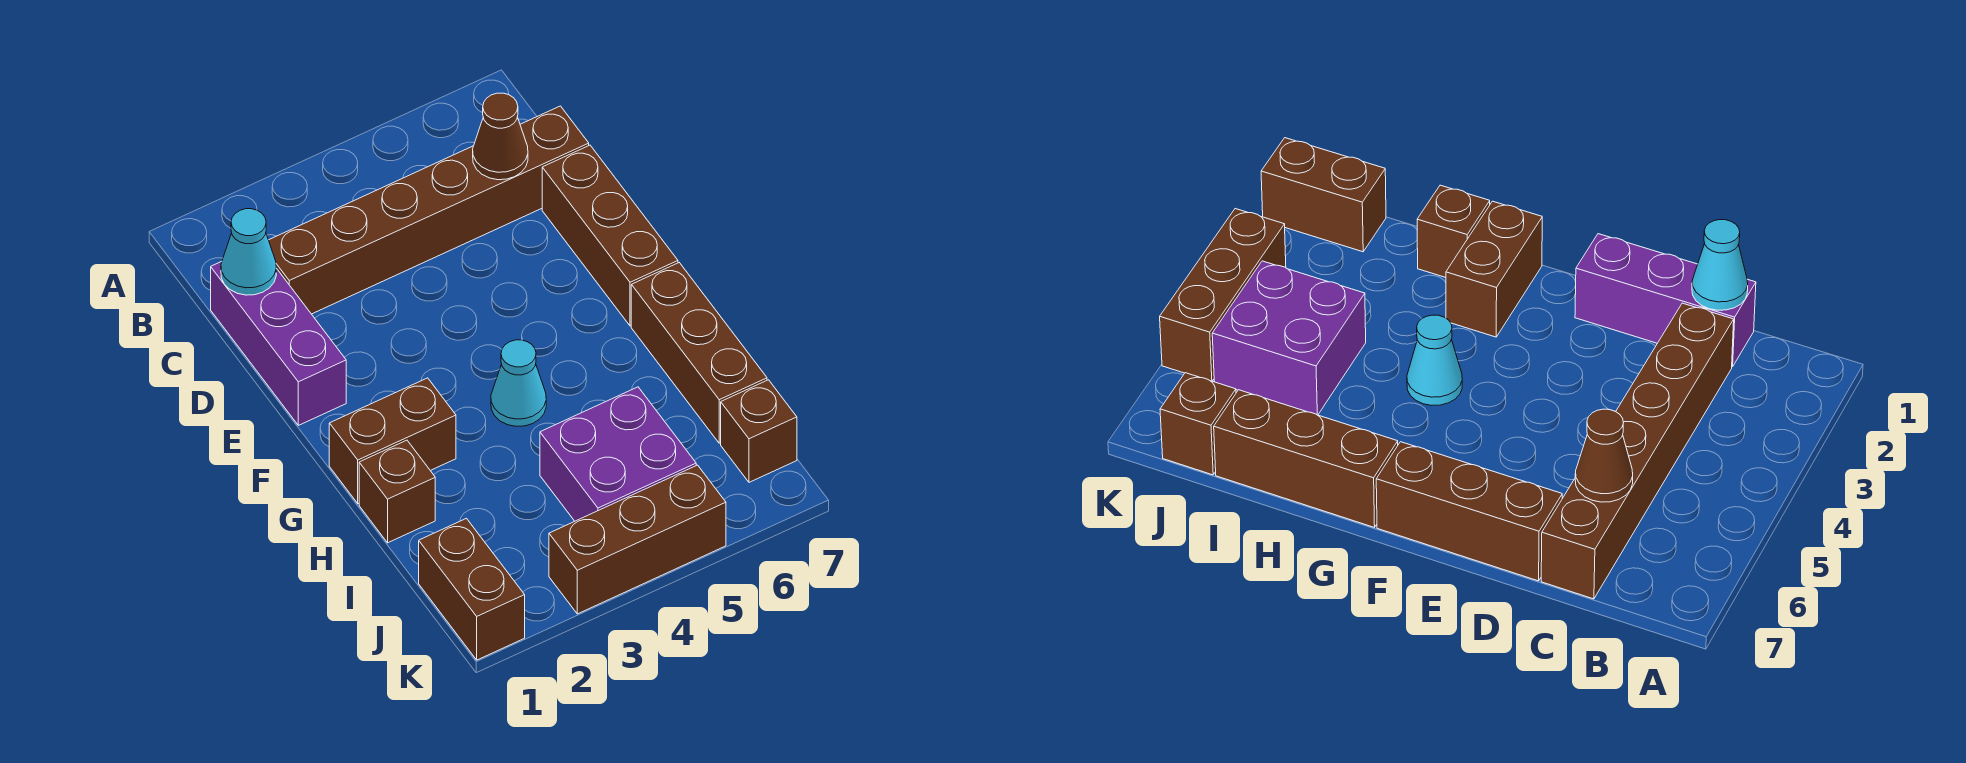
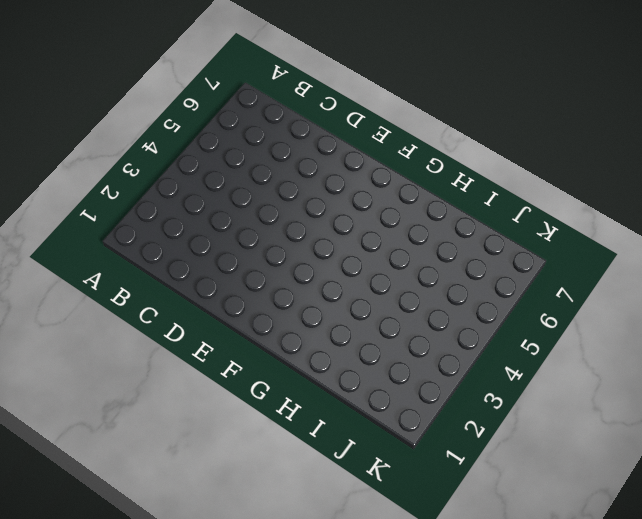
none -> purple 1x3 brick [211,261,346,425]
none -> brown 1x6 brick [269,106,589,314]
none -> brown 1x3 brick [542,145,678,326]

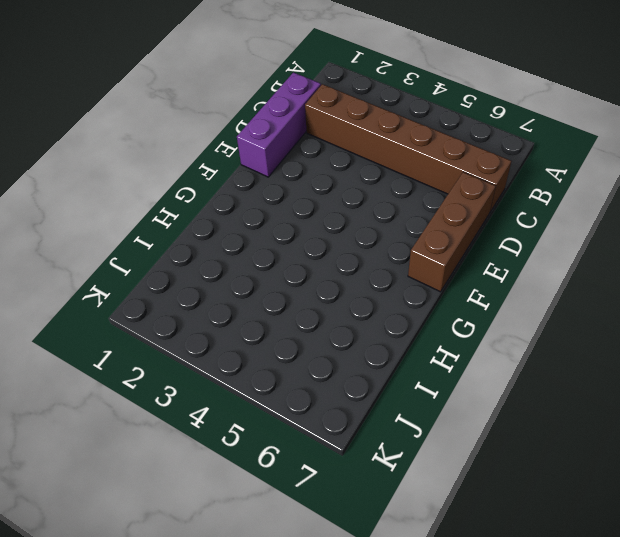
none -> brown 1x2 brick [329,378,456,504]
none -> cyan 1x1 cone [491,340,546,426]
none -> brown 1x3 brick [631,263,767,443]

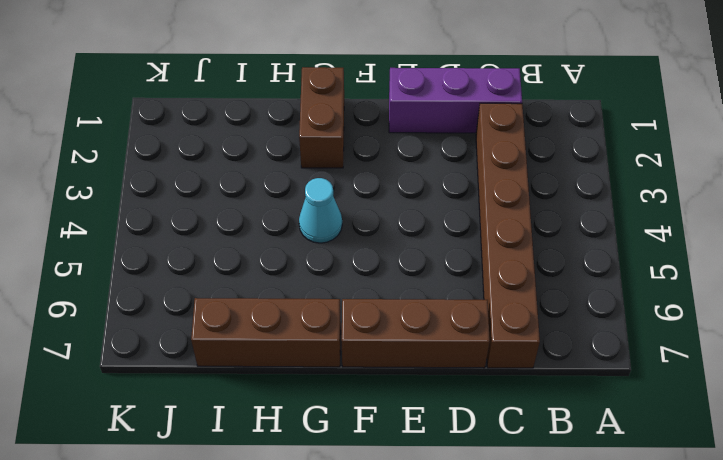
none -> brown 1x1 brick [359,440,435,543]
none -> purple 2x2 brick [540,387,696,521]
none -> brown 1x2 brick [419,518,525,660]

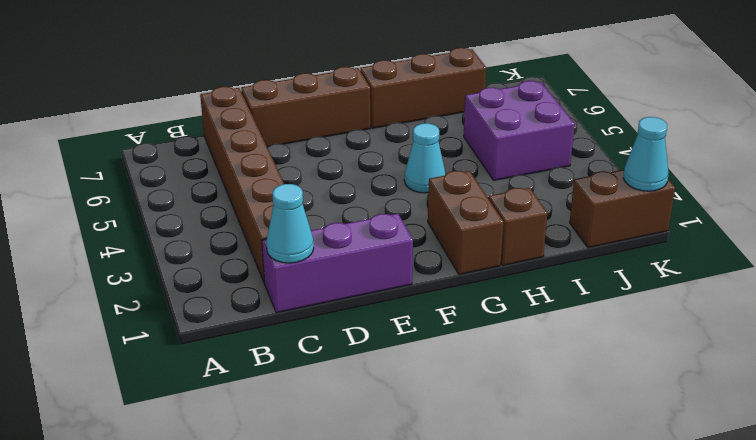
cyan 1x1 cone [623,117,668,191] -> none
none -> brown 1x1 brick [721,380,797,482]
none -> brown 1x3 brick [549,465,726,614]
none -> brown 1x1 cone [473,93,528,180]

